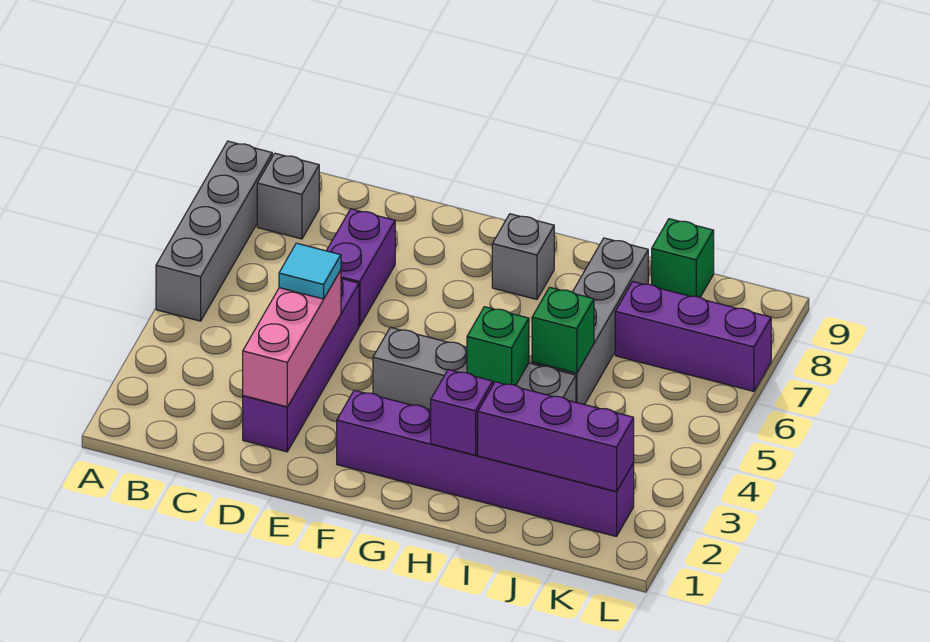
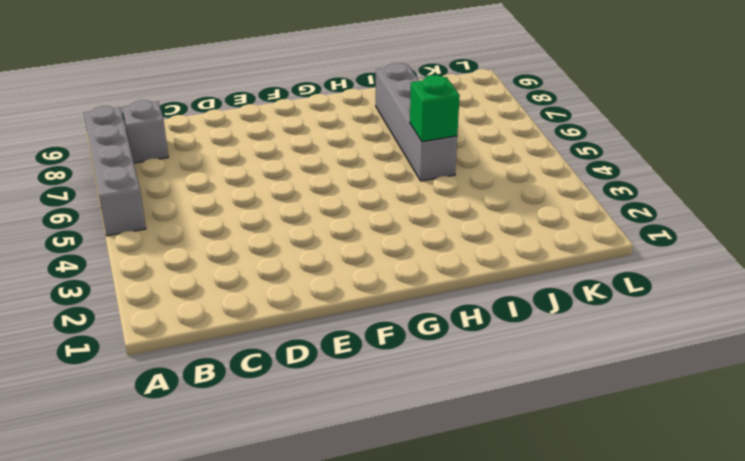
none -> purple 1x4 brick [243,279,359,452]
none -> purple 1x2 brick [326,209,395,326]
none -> purple 1x6 brick [337,390,634,537]

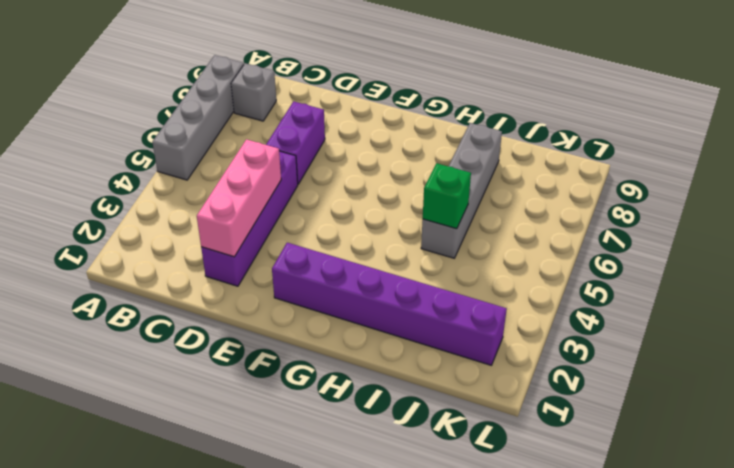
none -> grey 1x4 brick [373,327,576,410]
none -> grey 1x1 brick [492,214,554,299]
none -> purple 1x3 brick [615,282,771,391]

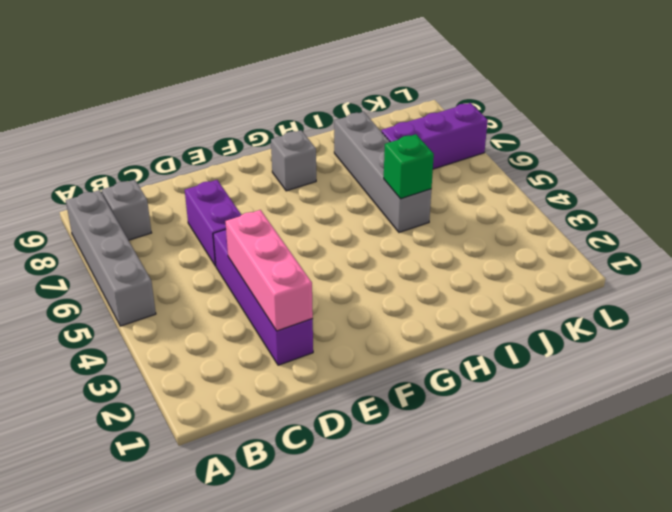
none -> purple 1x6 brick [337,390,634,537]
none -> grey 1x4 brick [373,327,576,410]
none -> green 1x1 brick [652,219,714,297]

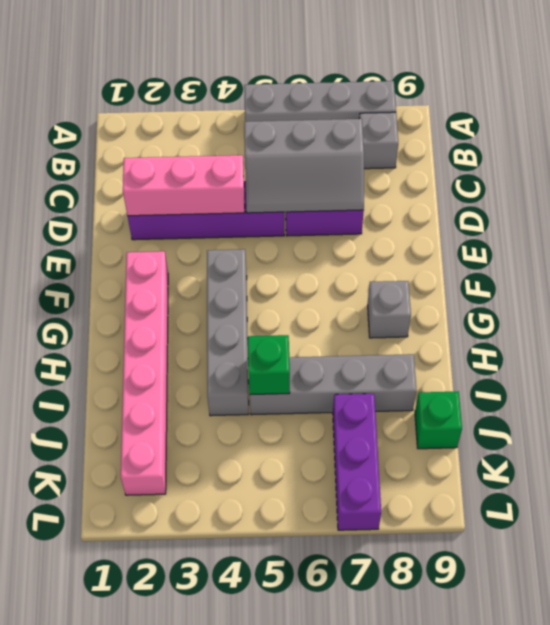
grey 2x3 slope [244,119,364,213] -> none
pink 1x6 brick [121,251,168,495] -> purple 1x6 brick [337,390,634,537]
none -> purple 1x1 brick [431,370,493,455]
none -> green 1x1 brick [467,307,529,385]
none -> purple 1x3 brick [478,382,634,492]

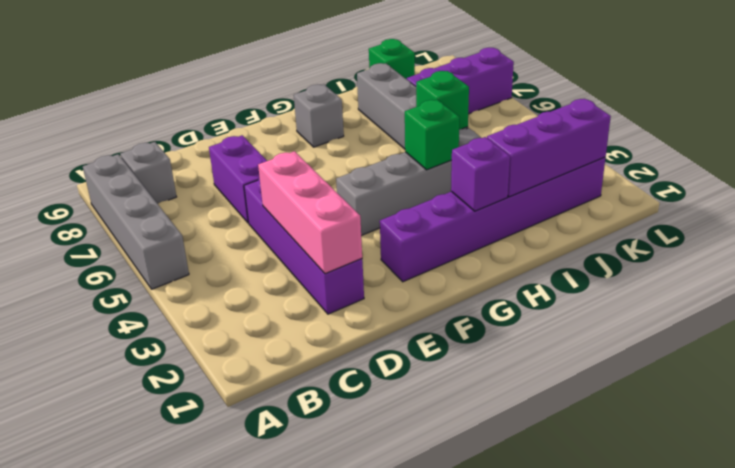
none -> cyan 1x1 tile [279,243,341,299]

